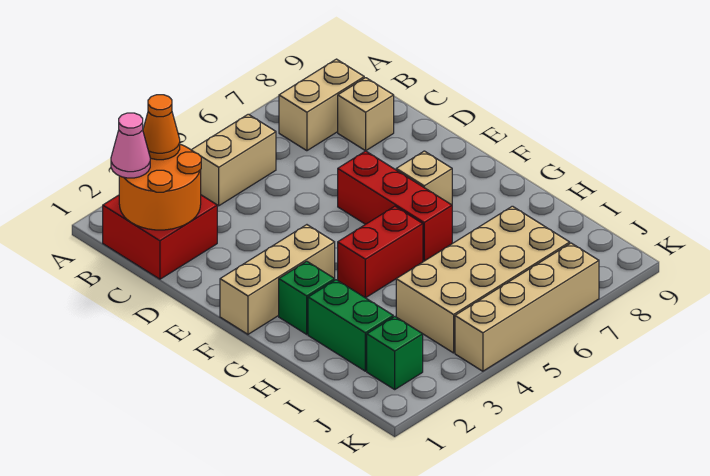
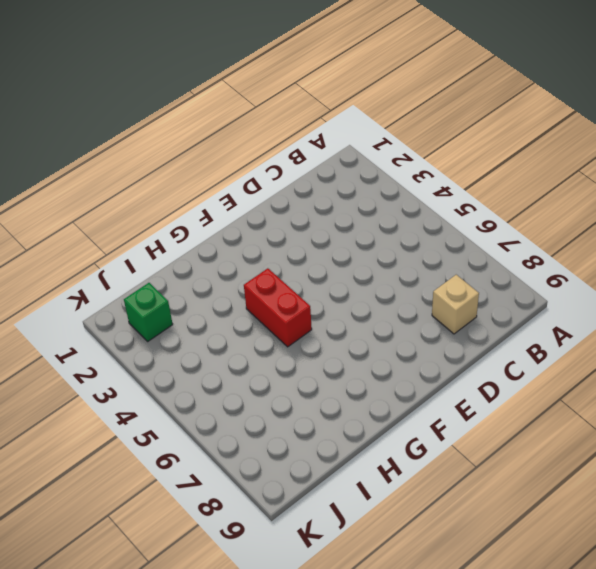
none -> red 2x2 brick [103,195,217,279]
none -> tan 1x2 brick [192,114,276,206]
none -> tan 1x2 brick [279,59,364,151]

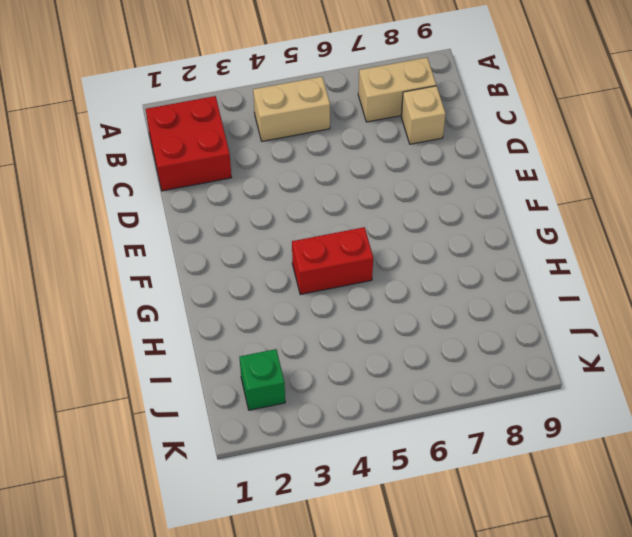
none -> red 1x3 brick [338,151,452,261]
none -> tan 1x3 brick [220,225,335,334]
none -> tan 1x1 brick [396,151,452,205]

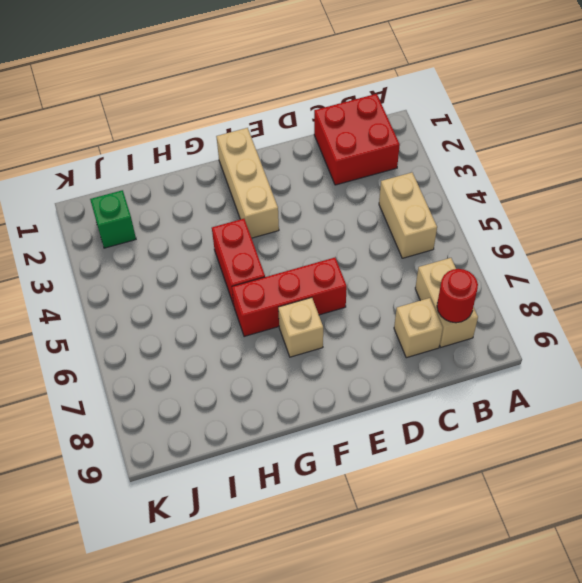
red 1x1 round brick [437,269,478,323] -> none
none -> green 1x1 brick [279,261,335,334]
none -> green 1x2 brick [308,280,393,371]
none -> tan 2x4 brick [396,206,570,353]

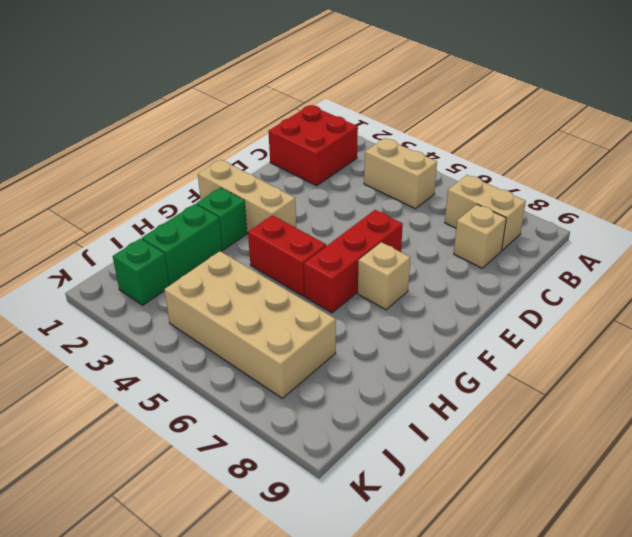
none -> tan 1x4 brick [455,243,599,371]
none -> orange 2x2 round brick [119,144,201,230]
none -> pink 1x1 cone [111,113,150,178]

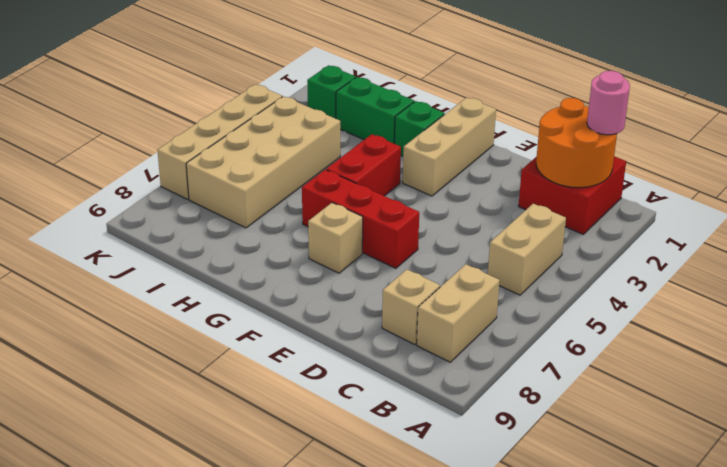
pink 1x1 round brick [587,71,630,135] -> pink 1x1 cone [111,113,150,178]
none -> orange 1x1 cone [143,95,180,160]

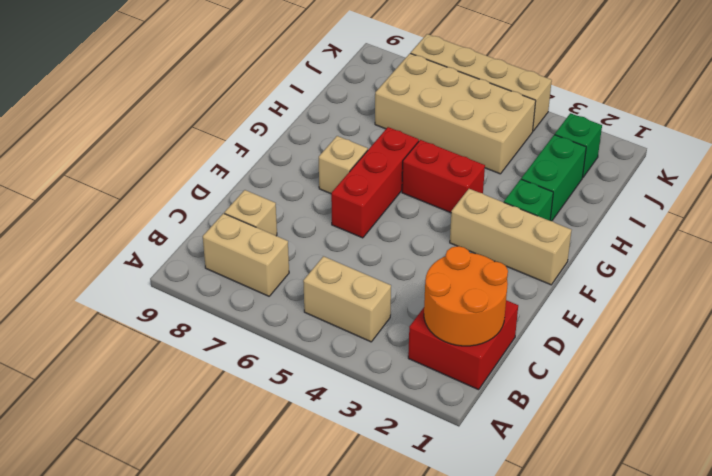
none -> pink 1x1 cone [111,113,150,178]
none -> orange 1x1 cone [143,95,180,160]

